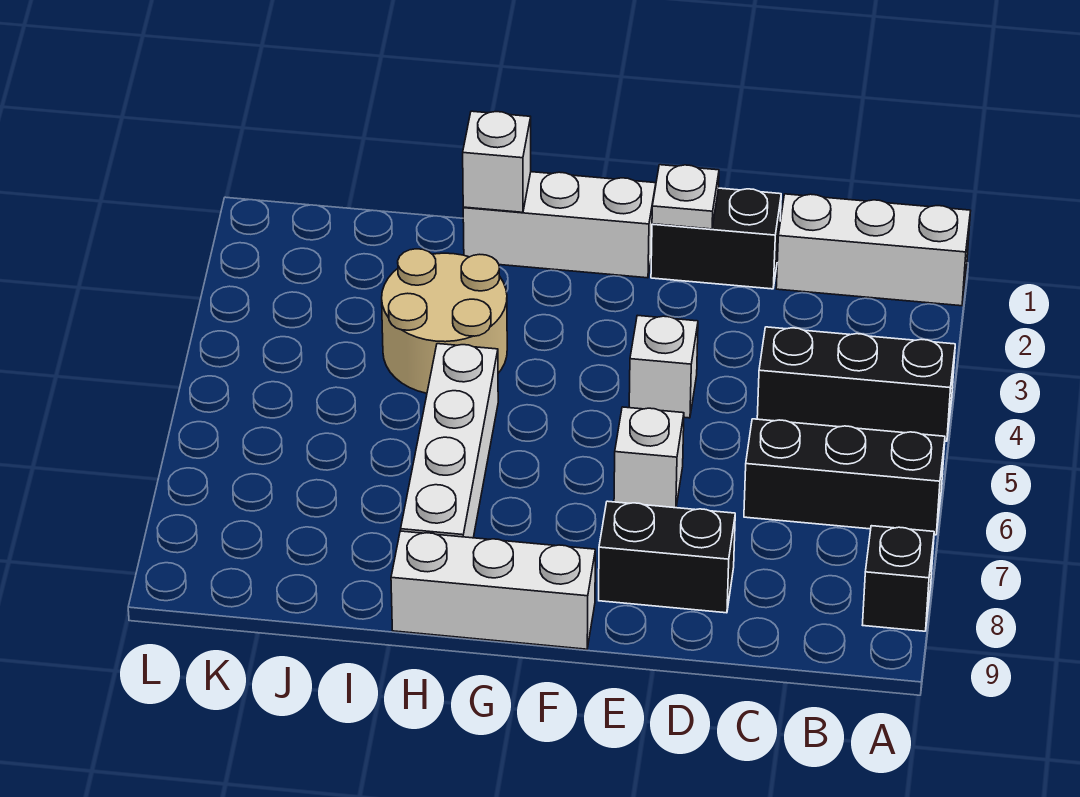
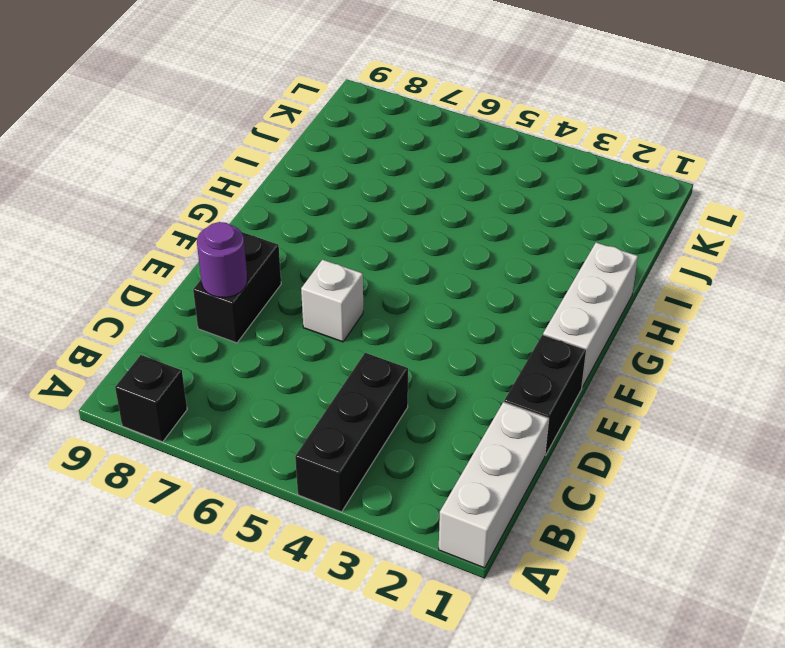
purple 1x1 round brick [197,222,247,297] -> none
none -> black 1x3 brick [744,419,945,535]
none -> white 1x1 brick [629,315,698,418]
none -> white 1x3 brick [391,531,595,649]

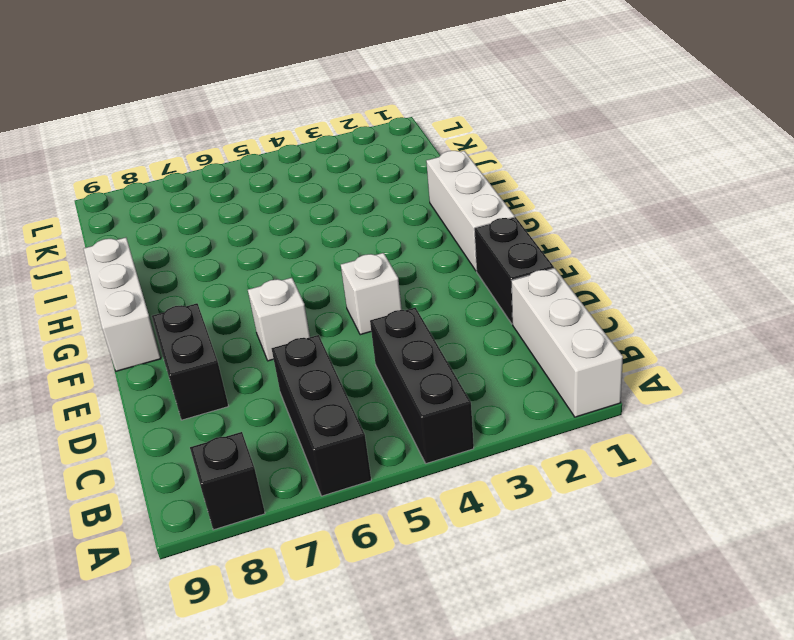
none -> tan 2x2 round brick [382,249,507,393]
none -> white 1x4 brick [401,344,498,538]
none -> white 1x1 plate [652,165,719,229]

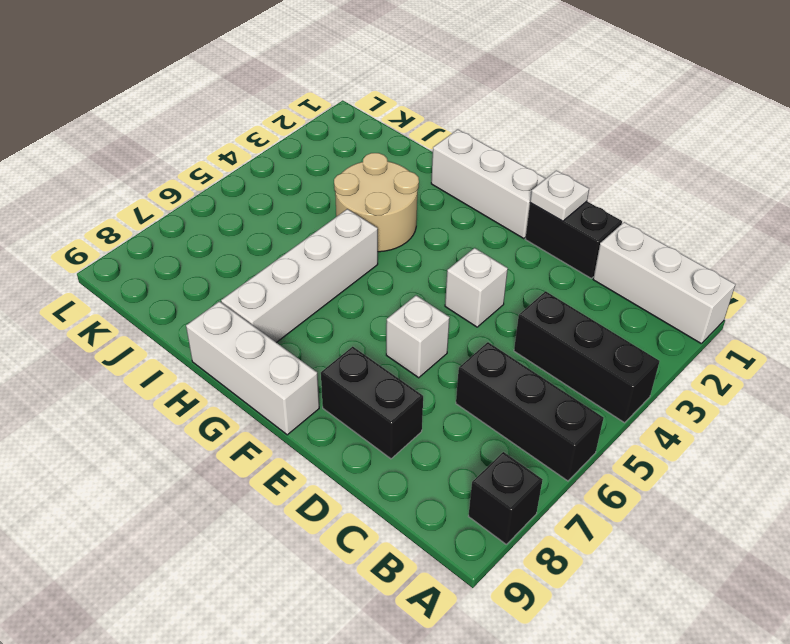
none -> white 1x1 brick [463,111,531,212]

